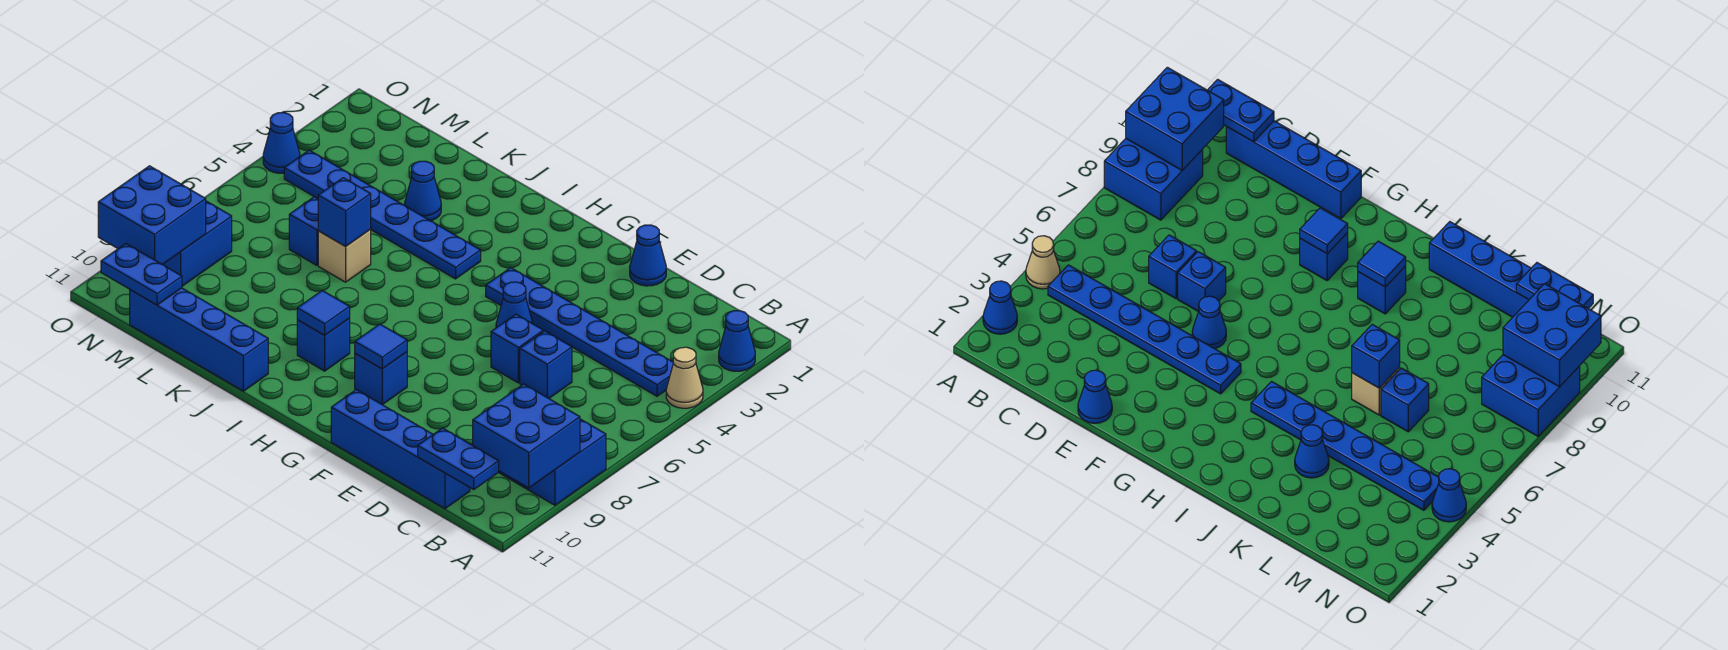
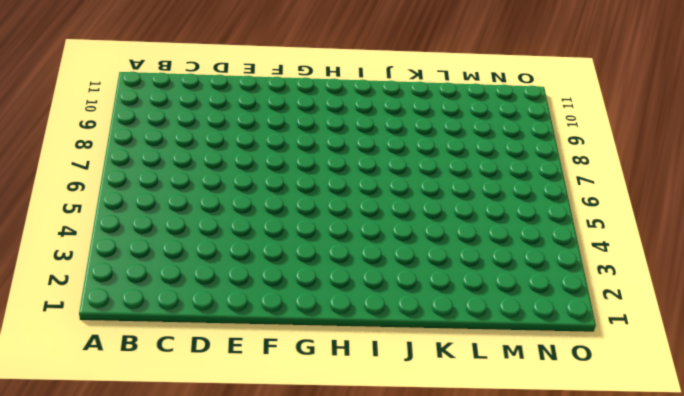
none -> blue 1x1 cone [719,311,755,371]
none -> tan 1x1 cone [666,347,703,408]
none -> blue 2x2 brick [499,419,606,505]

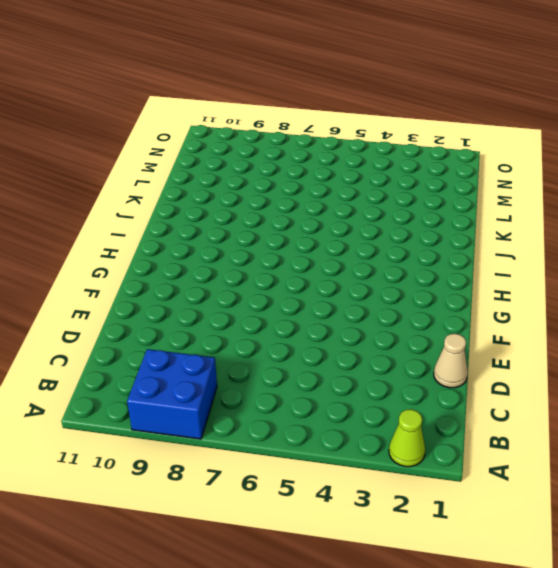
lime 1x1 cone [389,409,425,467] -> blue 1x1 cone [719,311,755,371]
tan 1x1 cone [434,334,468,388] -> tan 1x1 cone moved to [666,347,703,408]
none -> blue 1x6 plate [486,268,673,396]
none -> blue 1x4 brick [331,390,470,509]
none -> blue 1x1 brick [520,331,572,398]

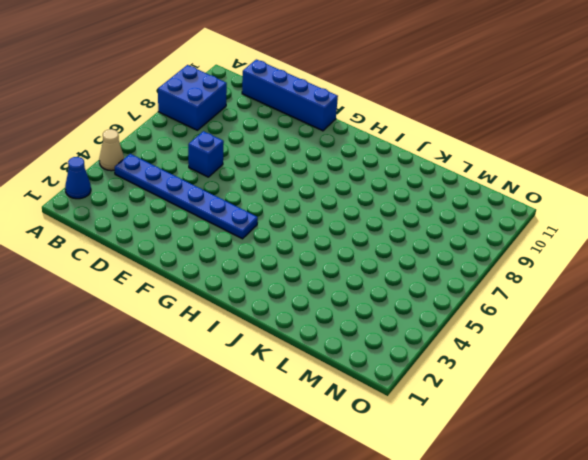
none -> blue 1x1 cone [630,225,666,286]
none -> blue 1x1 brick [491,314,543,383]
none -> blue 1x1 cone [496,282,533,328]

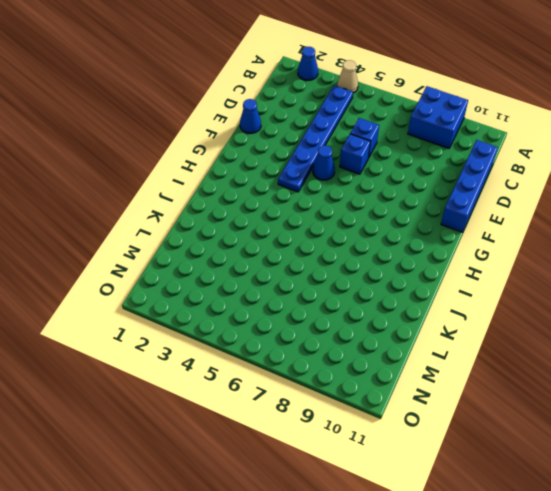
none -> blue 1x1 brick [355,352,407,405]
none -> blue 1x6 plate [284,150,481,279]
none -> blue 1x1 brick [297,319,350,371]

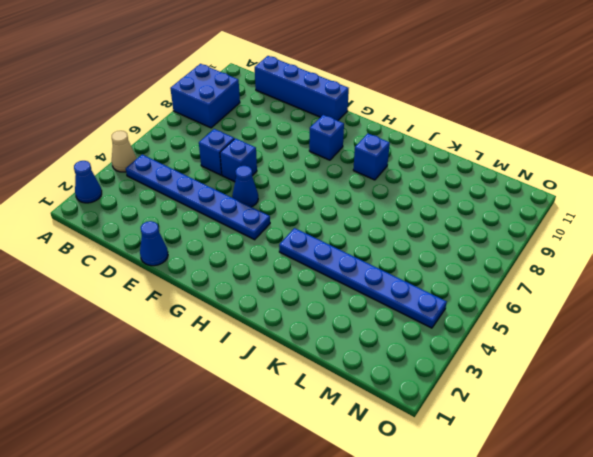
none -> blue 1x4 brick [130,288,268,391]
none -> blue 1x1 cone [405,161,441,221]
none -> tan 1x1 brick [318,229,371,282]

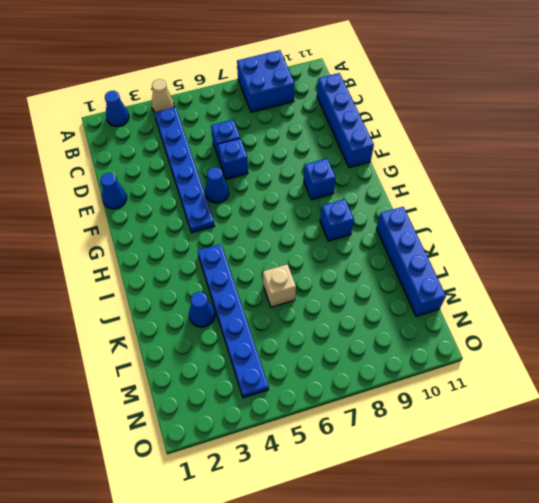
none -> blue 1x1 brick [289,197,318,265]
none -> blue 2x2 brick [163,201,232,286]
none -> blue 1x1 cone [263,113,300,173]

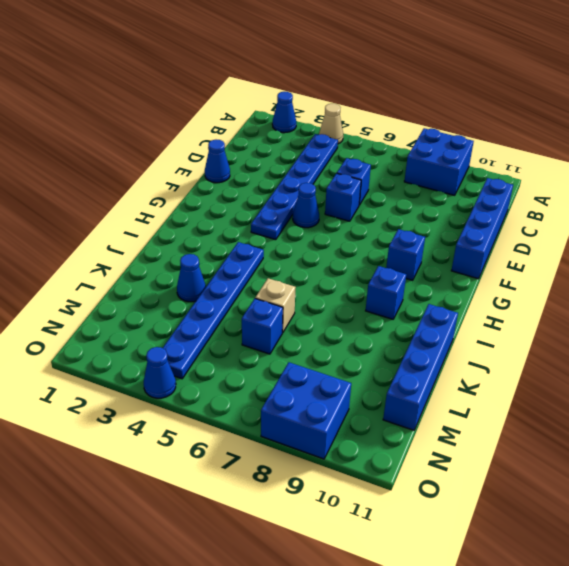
none -> blue 2x2 brick [473,384,580,488]
none -> blue 1x2 plate [418,428,499,489]
none -> blue 1x1 tile [355,324,407,369]

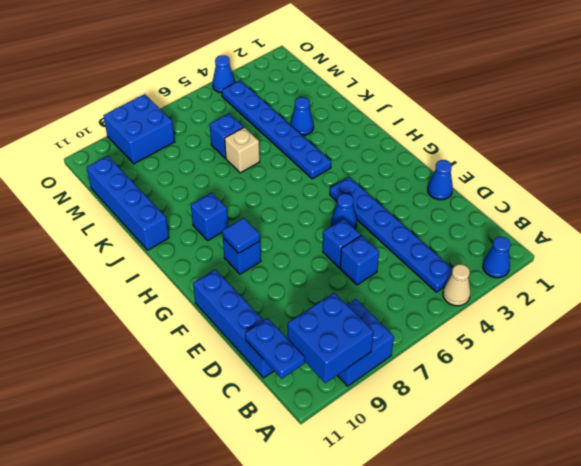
none -> blue 1x1 tile [297,291,350,335]
none -> blue 1x1 brick [318,178,371,247]
none -> blue 1x2 plate [101,244,182,305]

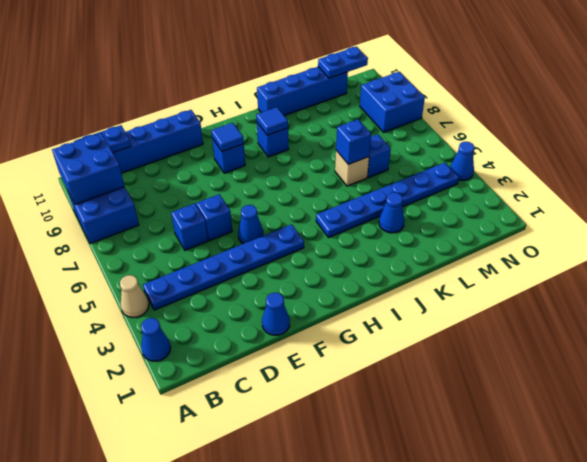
none -> blue 2x2 brick [98,166,206,265]

